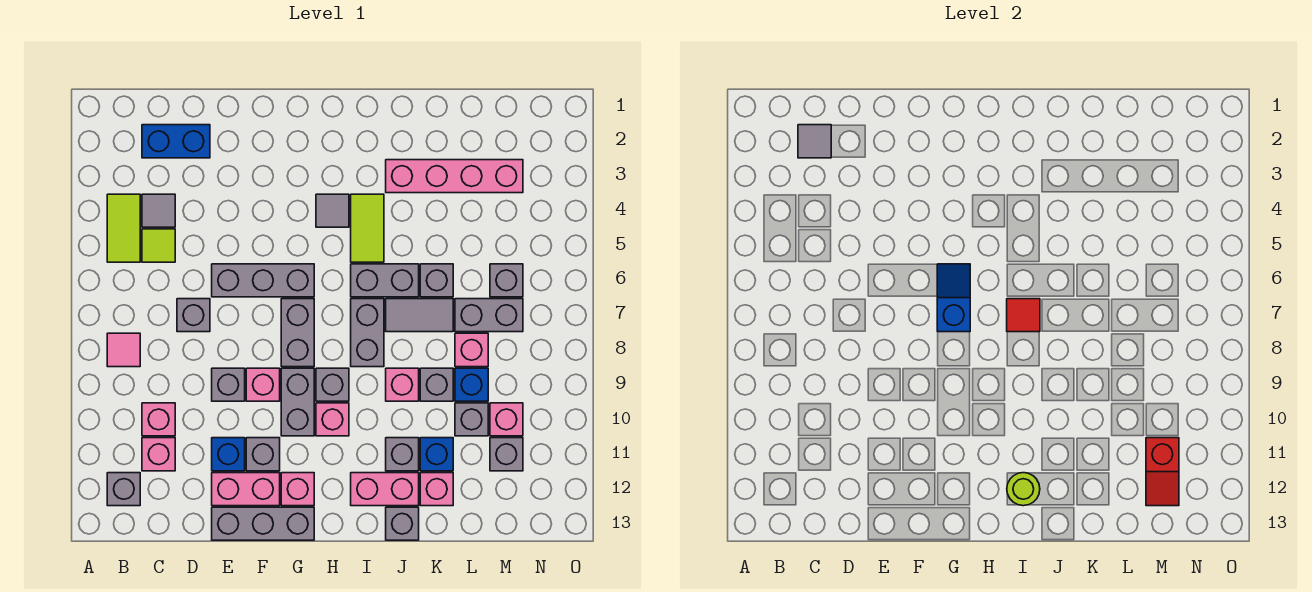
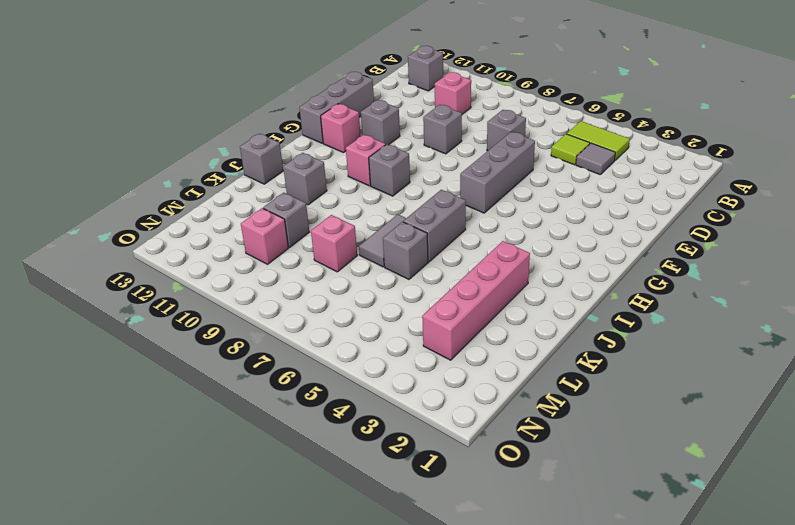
none -> pink 1x1 tile [107,333,140,367]
none -> blue 1x2 brick [142,125,210,158]
none -> pink 1x1 brick [142,438,175,471]
none -> blue 1x1 brick [212,438,245,471]

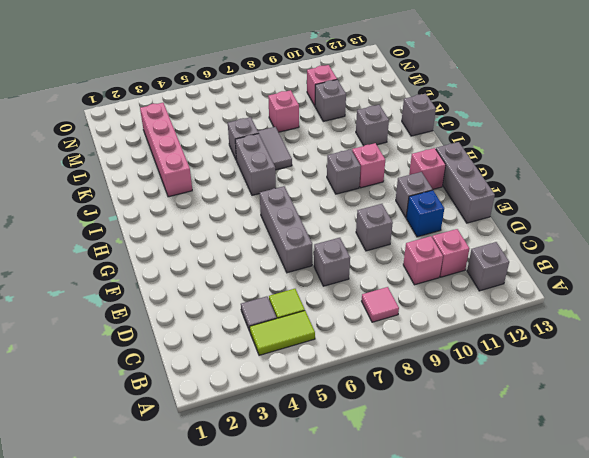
none -> blue 1x2 brick [142,125,210,158]
none -> pink 1x2 brick [212,473,280,506]
none -> pink 1x1 brick [246,368,280,401]
none -> grey 1x2 brick [281,299,314,367]

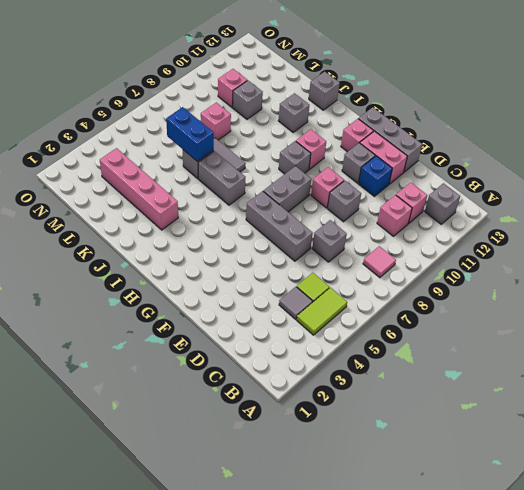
blue 1x2 brick [166,107,214,162] -> blue 1x2 brick moved to [142,125,210,158]
none -> grey 1x2 brick [281,368,314,436]
none -> grey 1x1 tile [316,194,349,227]
none -> lime 1x2 tile [351,194,384,262]
none -> grey 1x2 brick [351,299,384,367]

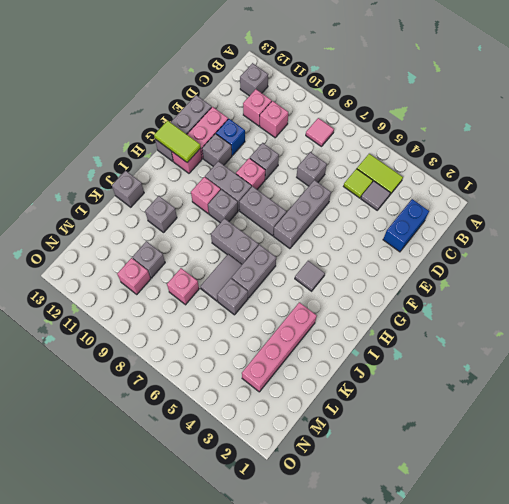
lime 1x2 tile [154,121,201,162] -> lime 1x2 tile moved to [351,194,384,262]
none -> pink 1x2 brick [351,473,419,506]
none -> pink 1x1 brick [386,368,419,401]
none -> grey 1x1 brick [420,368,453,401]
none -> blue 1x1 brick [420,438,453,471]

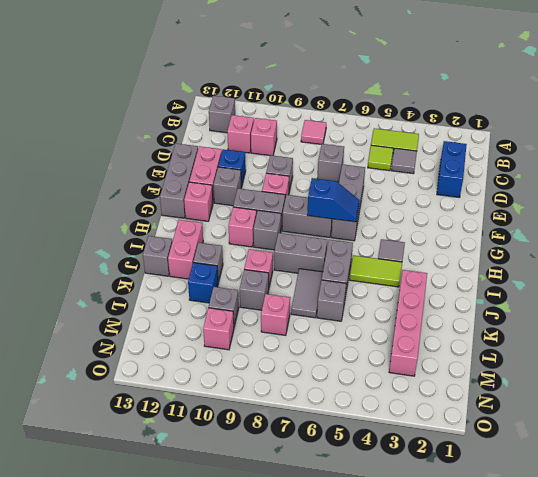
none -> pink 1x1 brick [420,473,453,506]
none -> grey 1x2 brick [455,299,523,332]
none -> blue 1x1 brick [455,368,488,401]
none -> grey 1x1 brick [490,264,523,297]

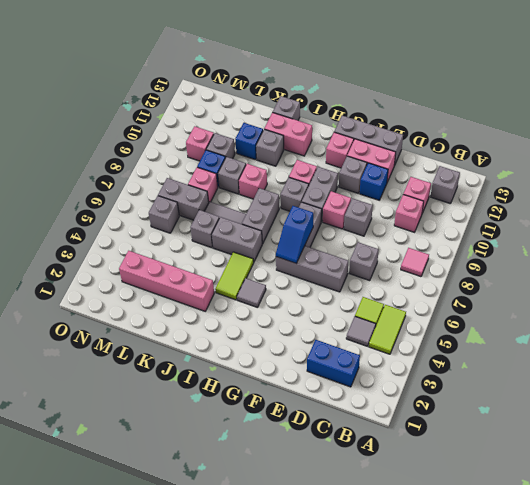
none -> pink 1x1 brick [420,473,453,506]
none -> grey 1x1 brick [490,438,523,471]
none -> grey 1x1 tile [798,125,831,158]
none -> red 1x1 tile [1007,299,1040,332]

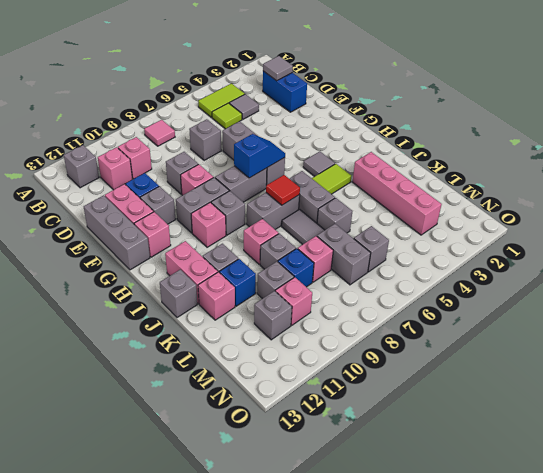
none -> lime 1x1 round brick [1007,473,1040,506]
none -> red 1x2 slope [1146,438,1179,506]

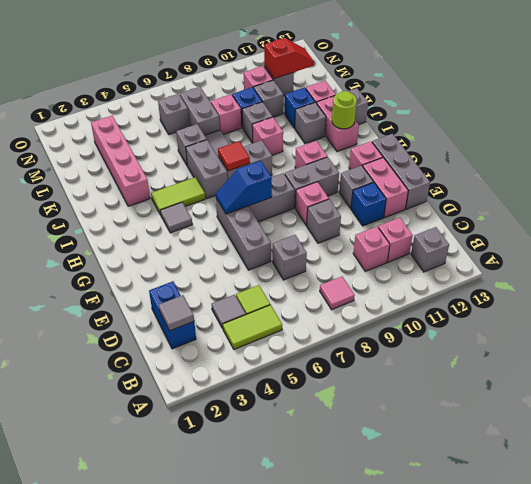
none -> grey 1x1 brick [316,368,349,401]

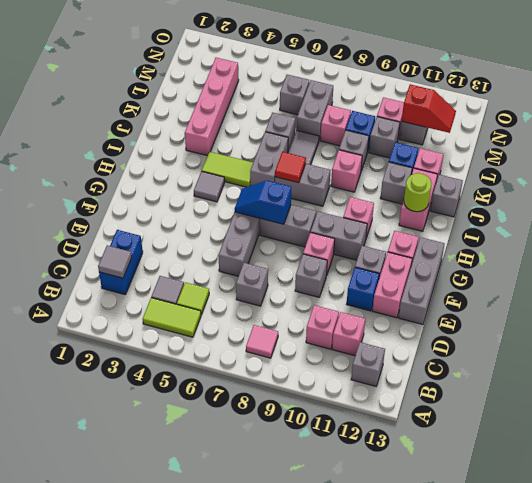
none -> grey 1x1 brick [316,368,349,401]

